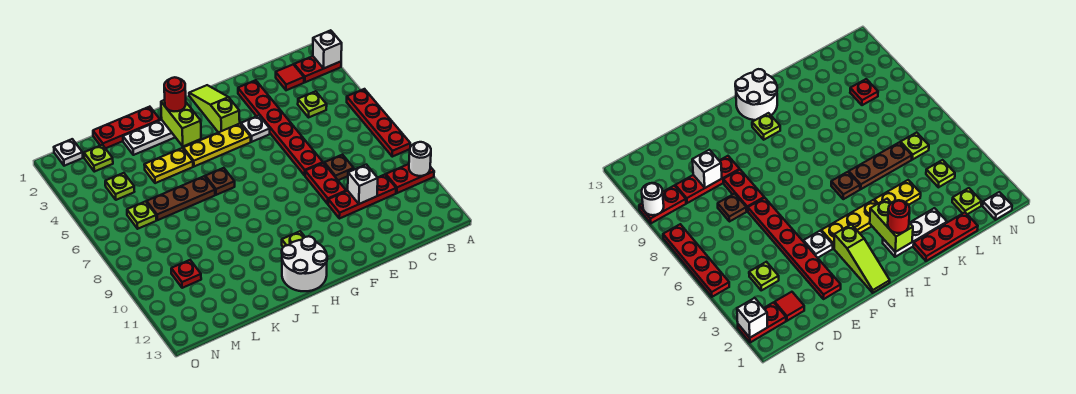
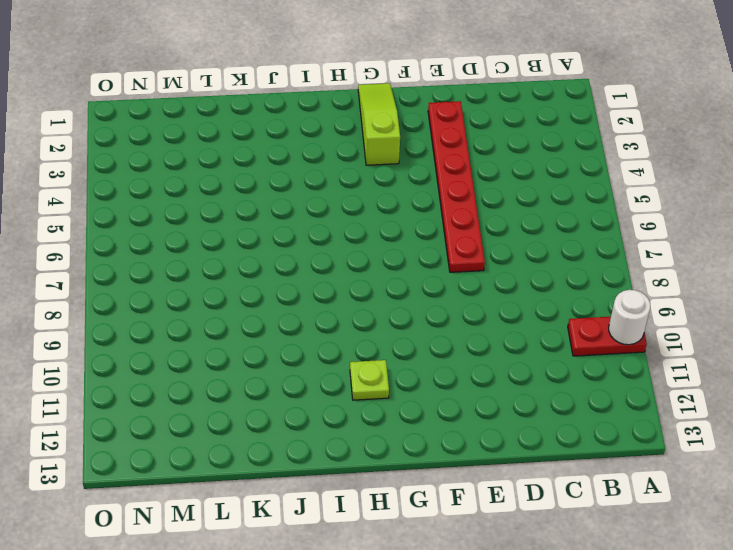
none -> red 1x2 plate [294,56,341,82]
none -> red 1x4 plate [347,89,410,157]
none -> red 1x1 tile [276,65,304,90]

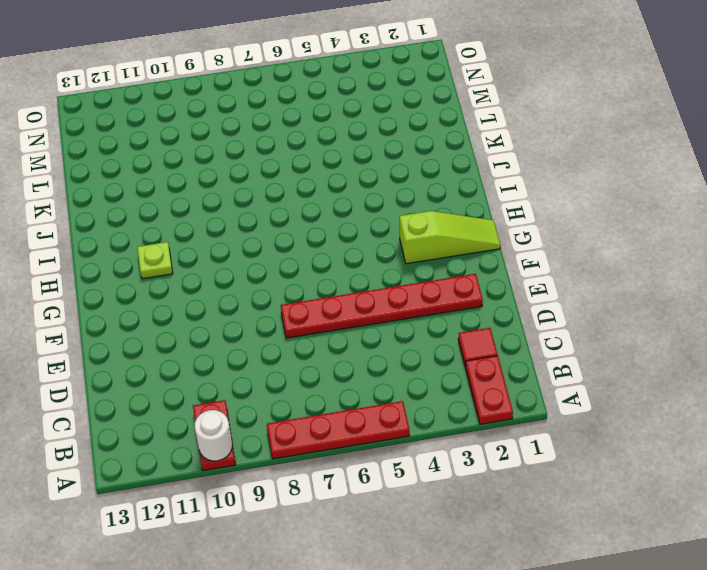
none -> lime 1x1 plate [298,91,327,117]
none -> red 1x3 plate [328,175,396,219]
none -> brown 1x1 plate [324,155,354,180]

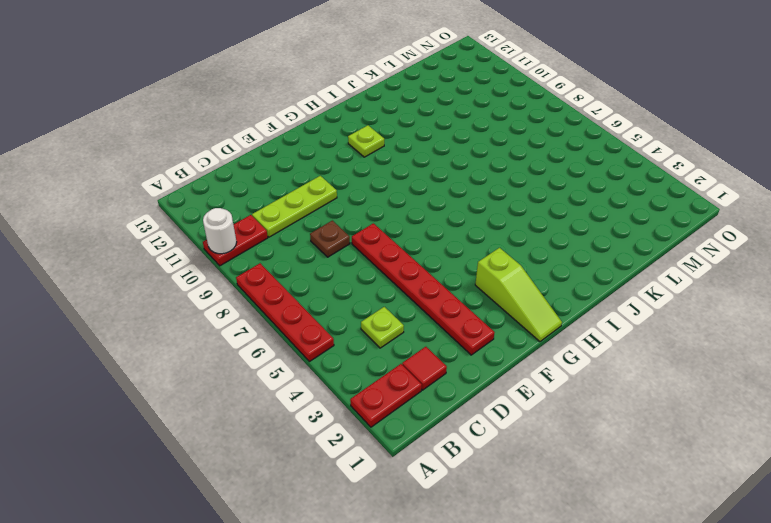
lime 1x3 plate [252,176,337,237] -> red 1x3 plate [328,175,396,219]
none -> red 1x2 plate [305,163,346,204]
none -> white 1x1 plate [241,116,270,142]
none -> yellow 1x3 plate [183,124,251,166]

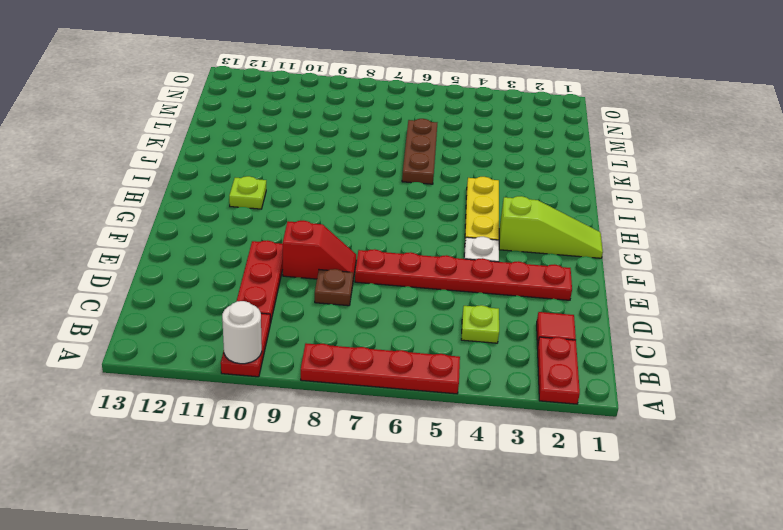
red 1x2 slope [283,220,356,279] -> red 1x2 plate [305,163,346,204]
none -> white 2x2 round brick [282,236,327,291]
none -> white 1x3 plate [123,120,175,155]
none -> brown 1x1 plate [205,168,235,195]

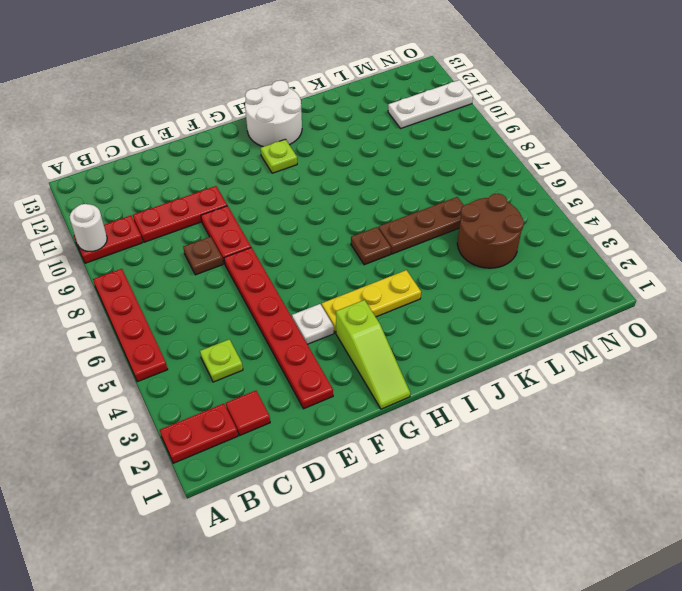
brown 2x2 round brick [457,194,524,268] -> lime 1x1 plate [105,173,134,200]
white 1x3 plate [388,80,473,128] -> white 1x3 plate moved to [123,120,175,155]
none -> red 1x3 plate [93,107,160,148]
none -> yellow 1x2 plate [144,148,193,183]
none -> lime 1x1 plate [84,145,113,172]

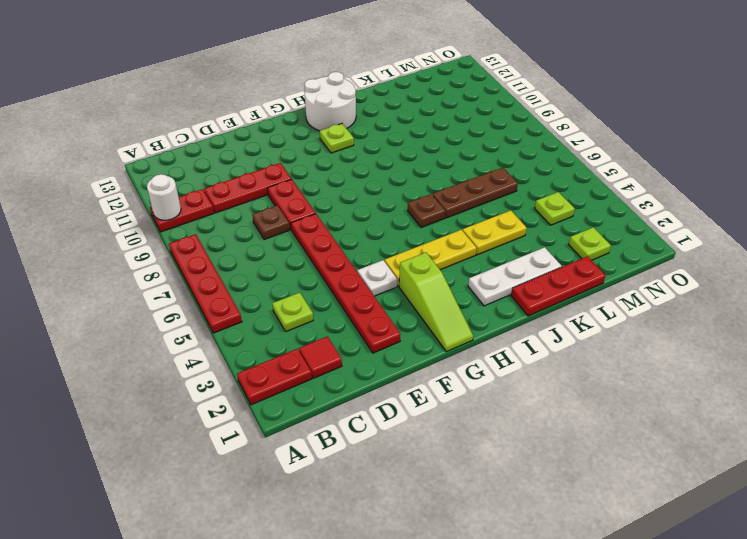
none -> lime 1x1 plate [127,201,156,229]
none -> red 1x1 plate [171,260,201,288]
none -> white 1x1 plate [54,139,83,166]

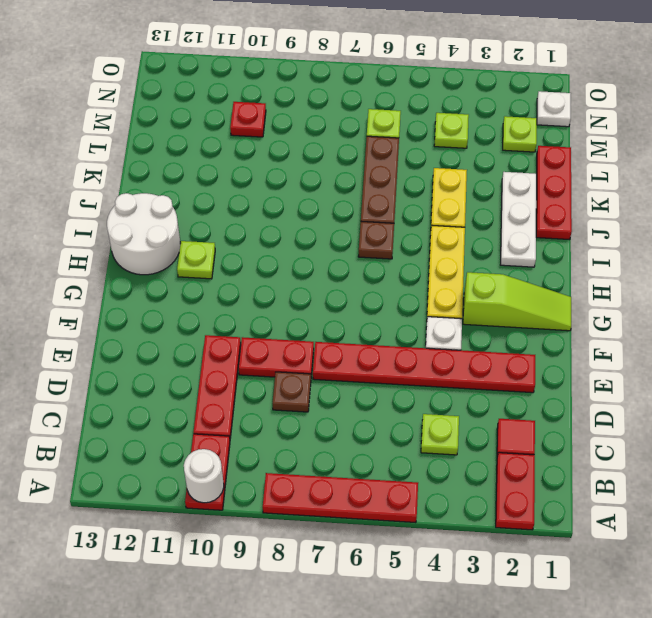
none -> white 1x1 brick [313,30,342,68]
none -> white 1x1 brick [348,165,378,204]
none -> lime 1x2 brick [161,100,201,146]

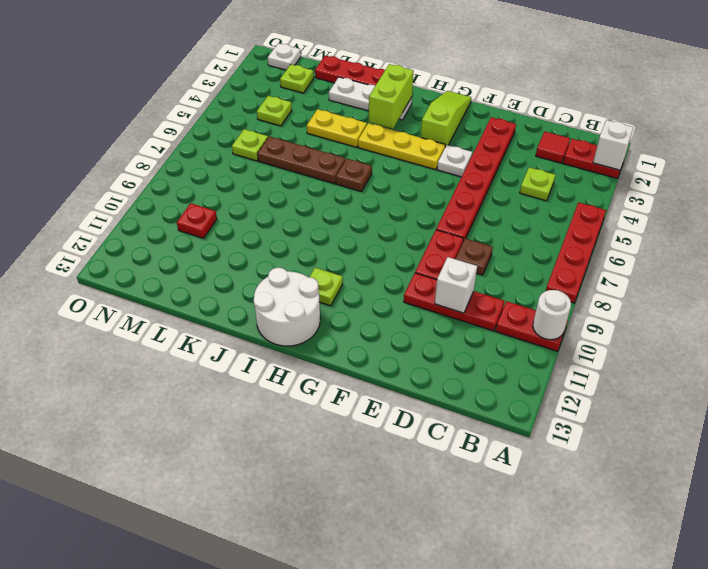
none -> red 1x1 round brick [164,77,186,111]

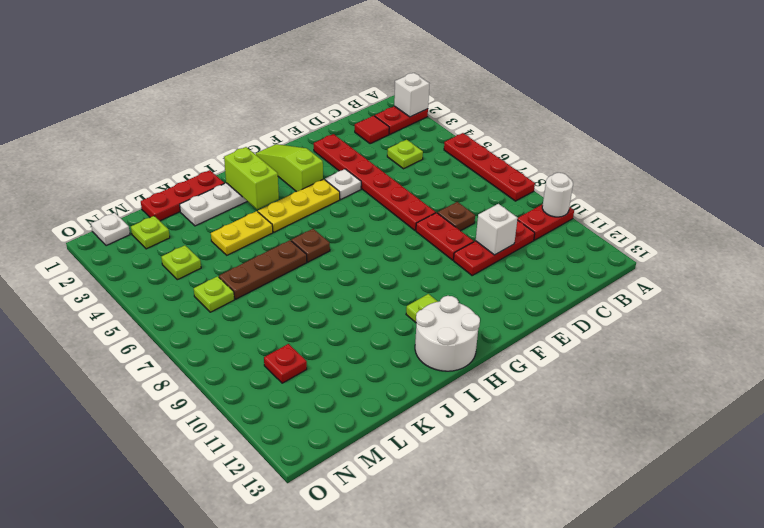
none -> red 1x1 round brick [164,77,186,111]

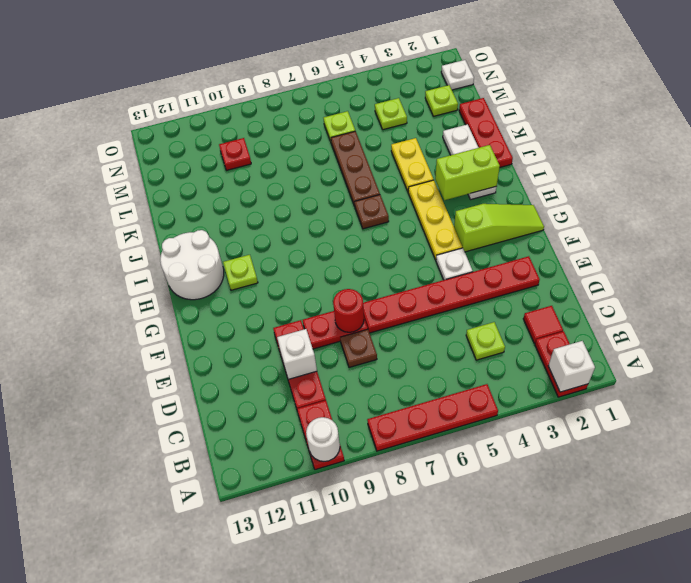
red 1x1 round brick [333,289,364,332] -> red 1x1 round brick moved to [164,77,186,111]

